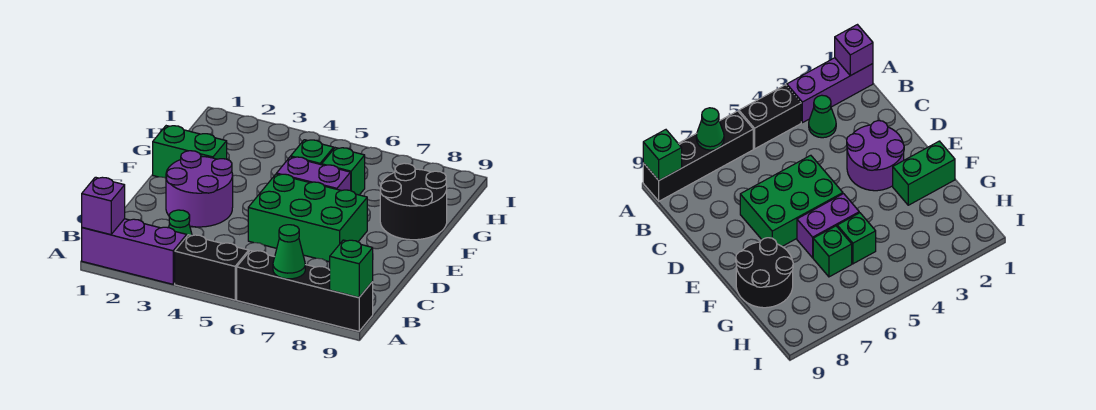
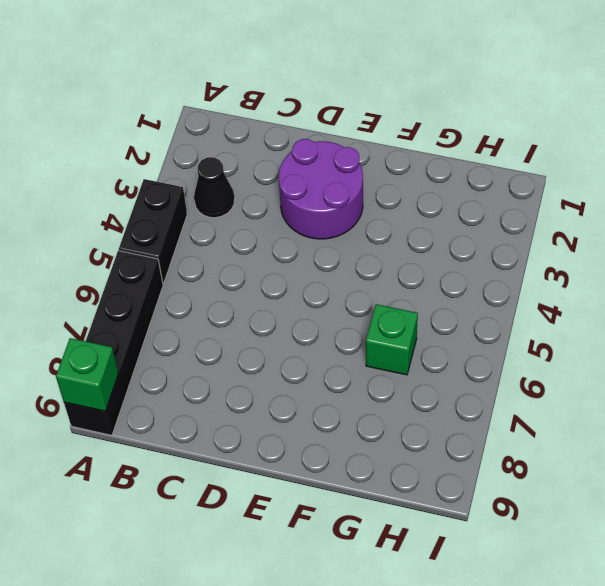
black 1x1 cone [194,157,235,218] -> green 1x1 cone [169,210,192,236]
none -> purple 1x3 brick [82,219,187,284]
none -> green 2x3 brick [248,174,367,262]
none -> green 1x2 brick [153,126,227,178]

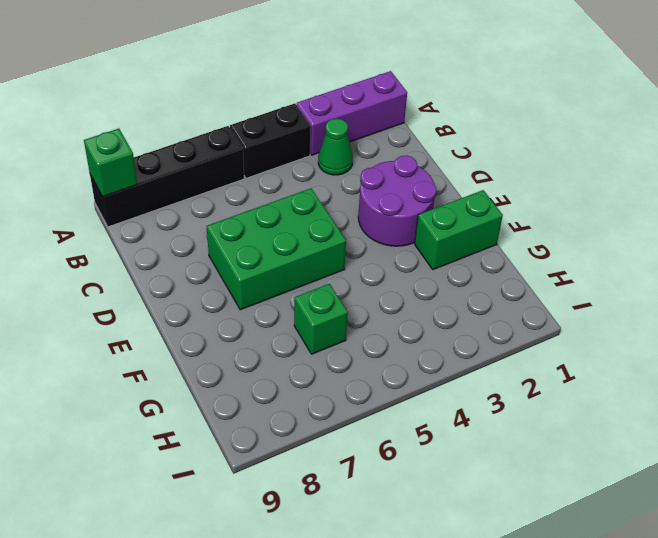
none -> purple 1x2 brick [277,157,351,191]
none -> black 2x2 round brick [380,163,447,240]
none -> green 1x1 brick [291,140,334,165]

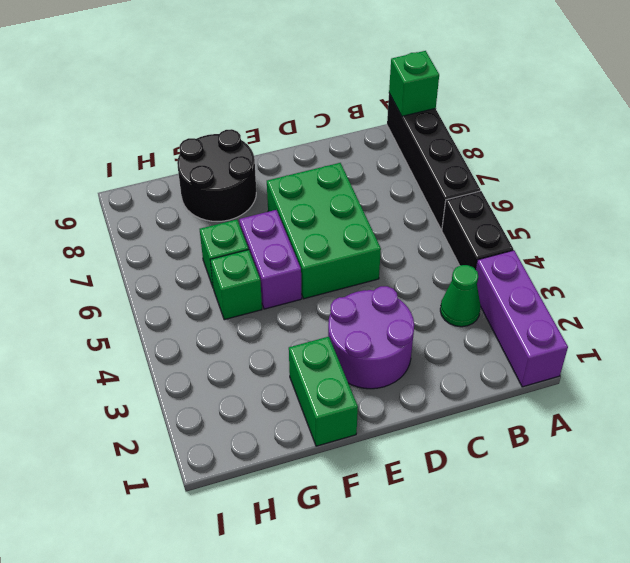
none -> purple 1x1 brick [82,177,125,235]
none -> green 1x1 cone [273,225,305,279]

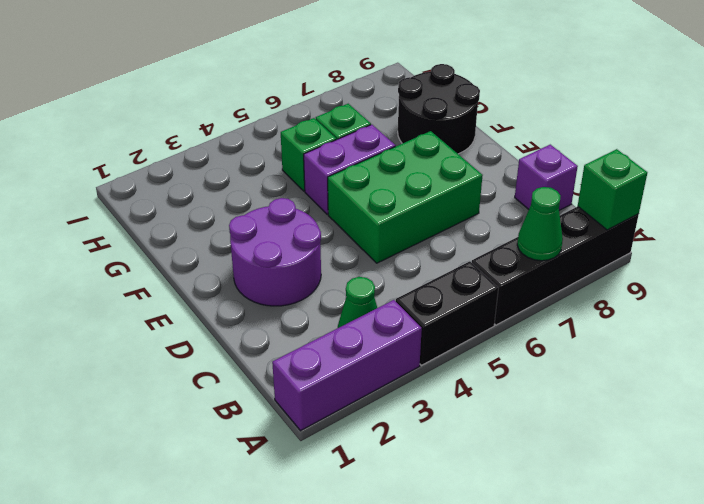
purple 1x1 brick [515,145,578,210] -> purple 1x1 brick moved to [82,177,125,235]
none -> green 1x2 brick [153,126,227,178]

